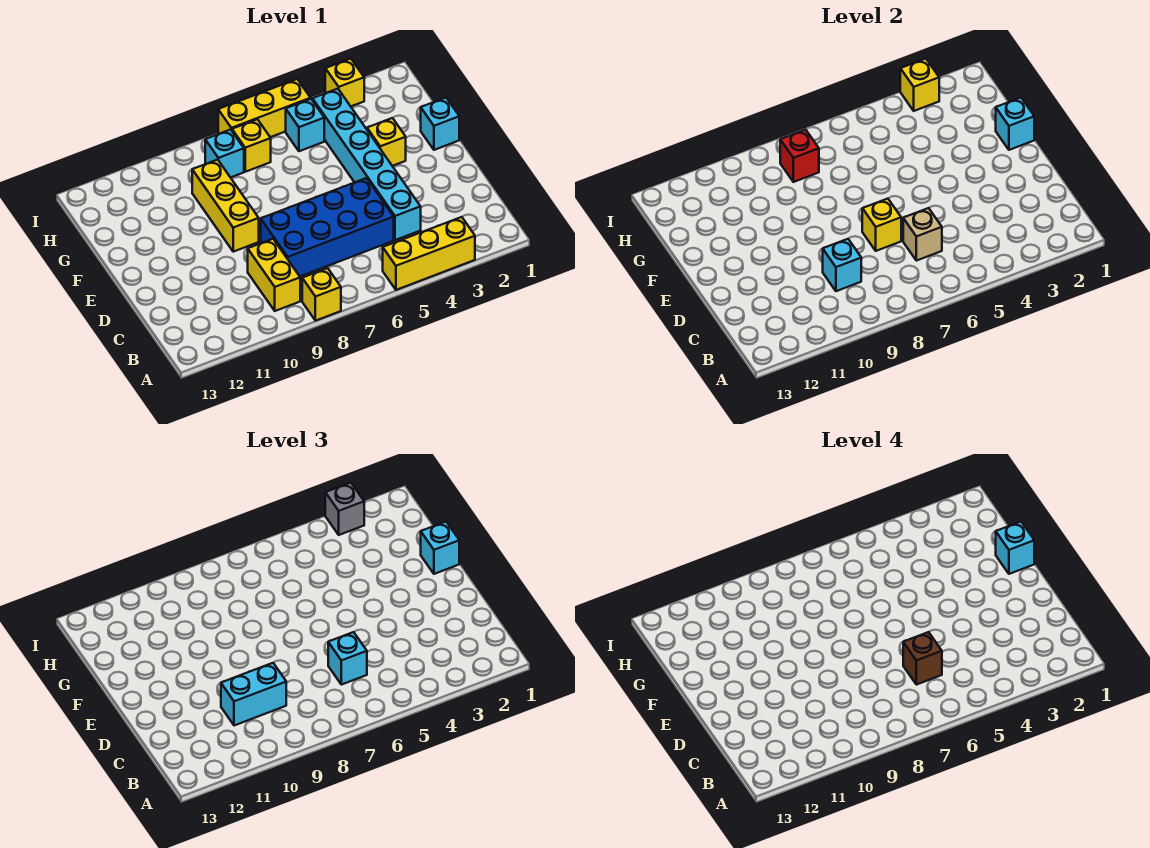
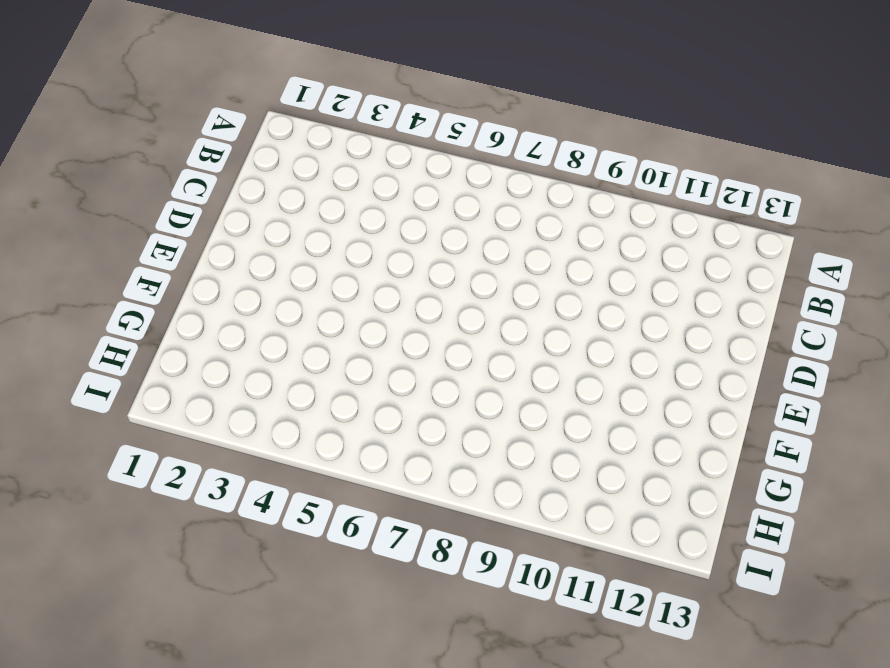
none -> yellow 1x3 brick [383,217,475,290]
none -> yellow 1x1 brick [302,268,341,321]
none -> yellow 1x2 brick [248,239,300,311]

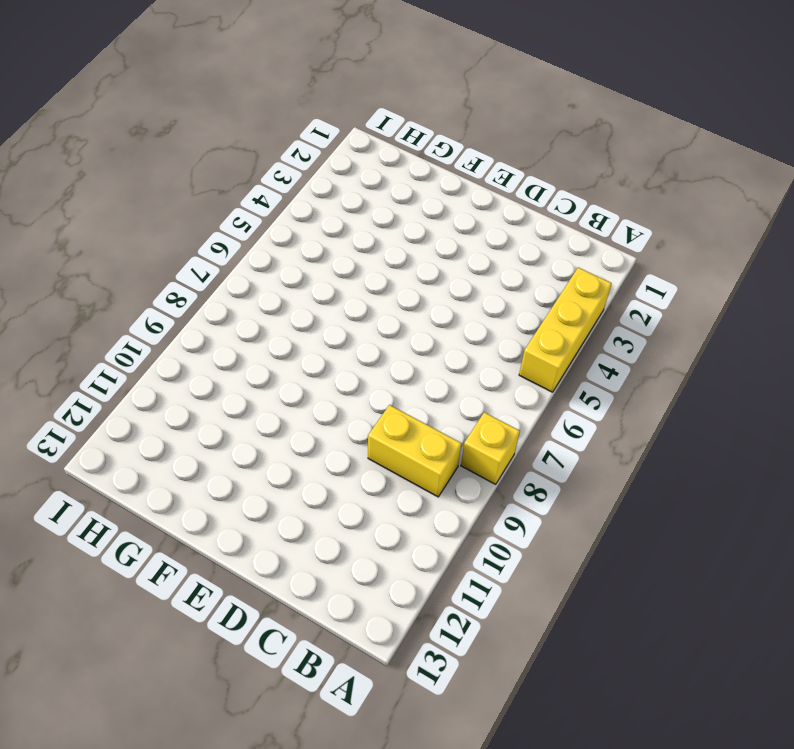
none -> cyan 1x6 brick [313,89,421,240]
none -> blue 2x4 brick [261,178,394,276]
none -> yellow 1x3 brick [192,160,259,252]

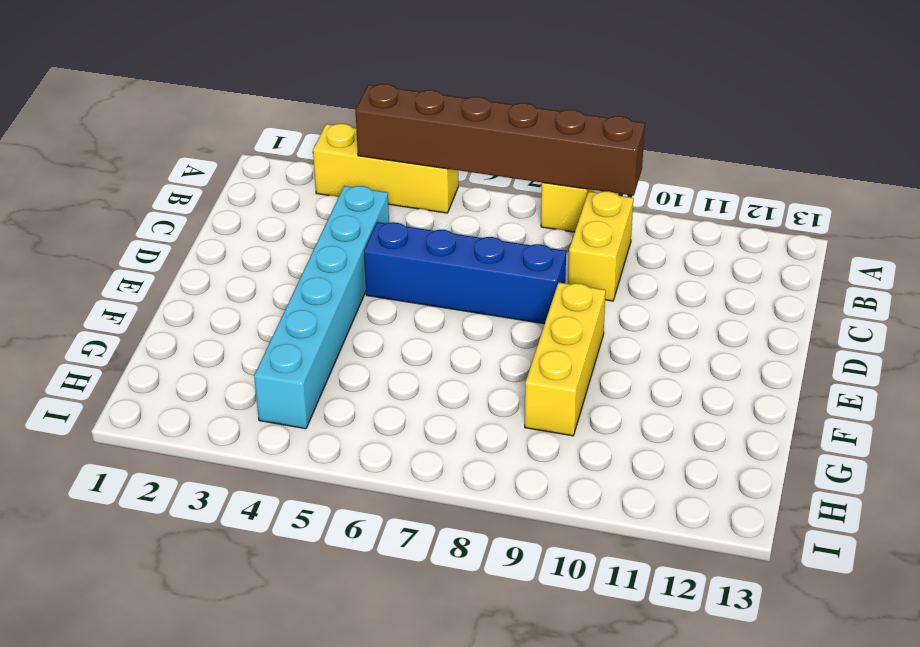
brown 1x6 brick [356,84,645,196] -> none
blue 1x4 brick [364,222,566,324] -> blue 2x4 brick [261,178,394,276]
none -> cyan 1x1 brick [421,98,459,150]
none -> yellow 1x1 brick [367,118,406,166]
none -> cyan 1x1 brick [286,99,324,151]

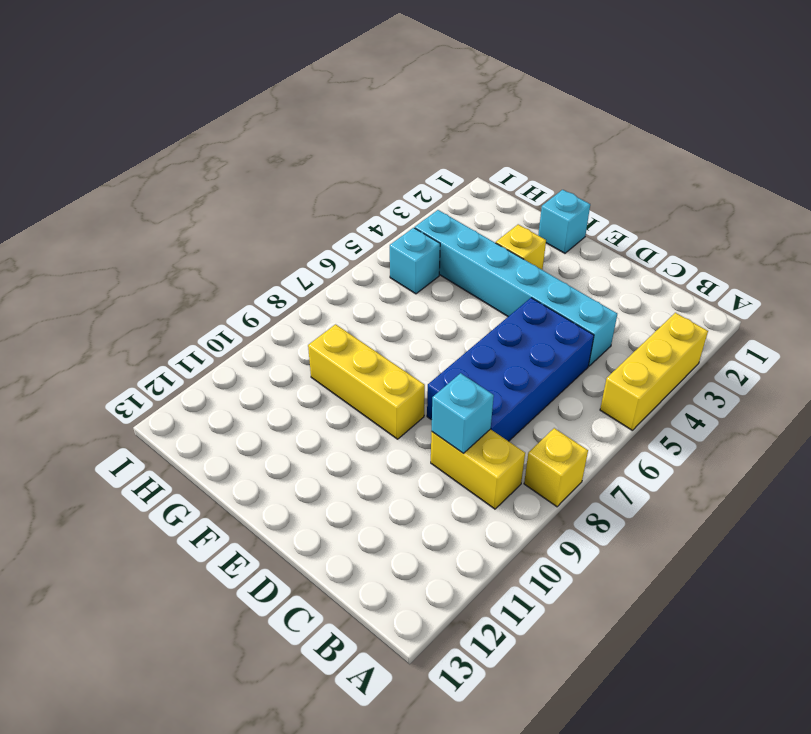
none -> yellow 1x1 brick [232,119,271,172]
none -> cyan 1x1 brick [205,130,244,177]
none -> yellow 1x1 brick [325,59,364,106]

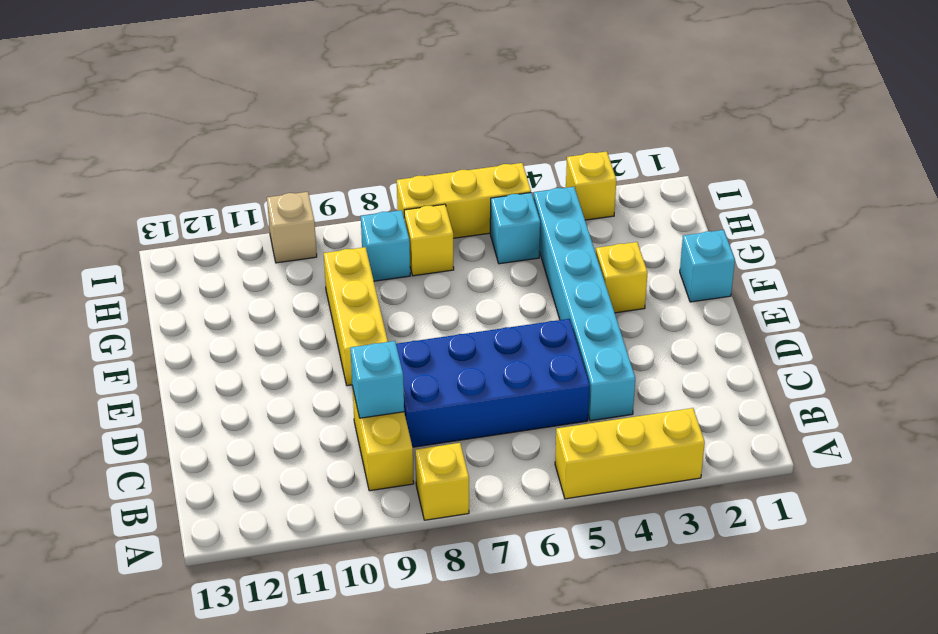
tan 1x1 brick [267,192,317,263] -> tan 1x1 brick moved to [903,208,942,261]
none -> yellow 1x1 brick [862,199,901,251]
none -> cyan 1x1 brick [996,98,1034,150]
none -> red 1x1 brick [780,130,819,182]

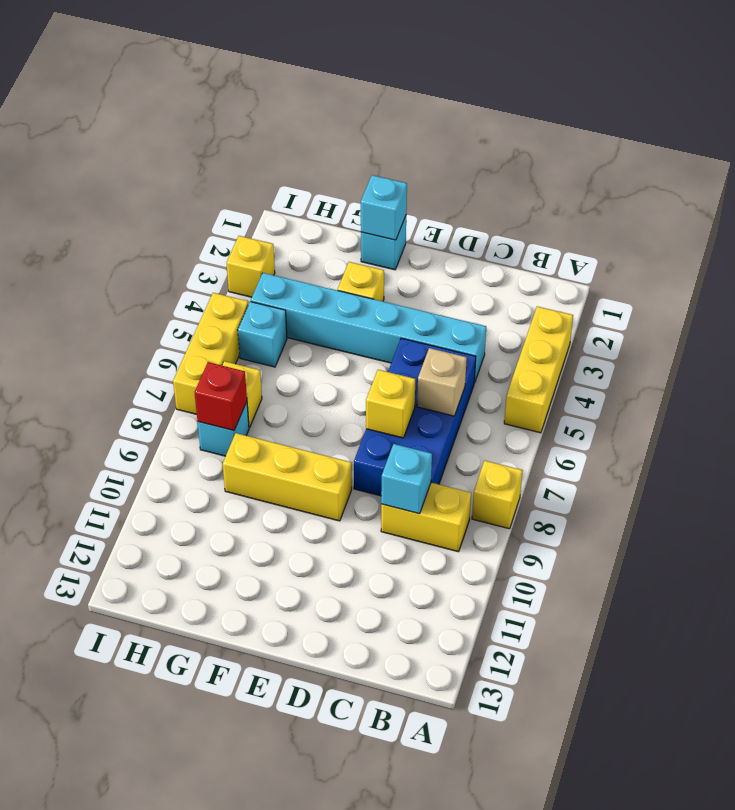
none -> yellow 1x1 brick [900,59,939,111]
none -> cyan 1x1 brick [328,632,367,685]
none -> cyan 1x2 brick [221,663,286,726]

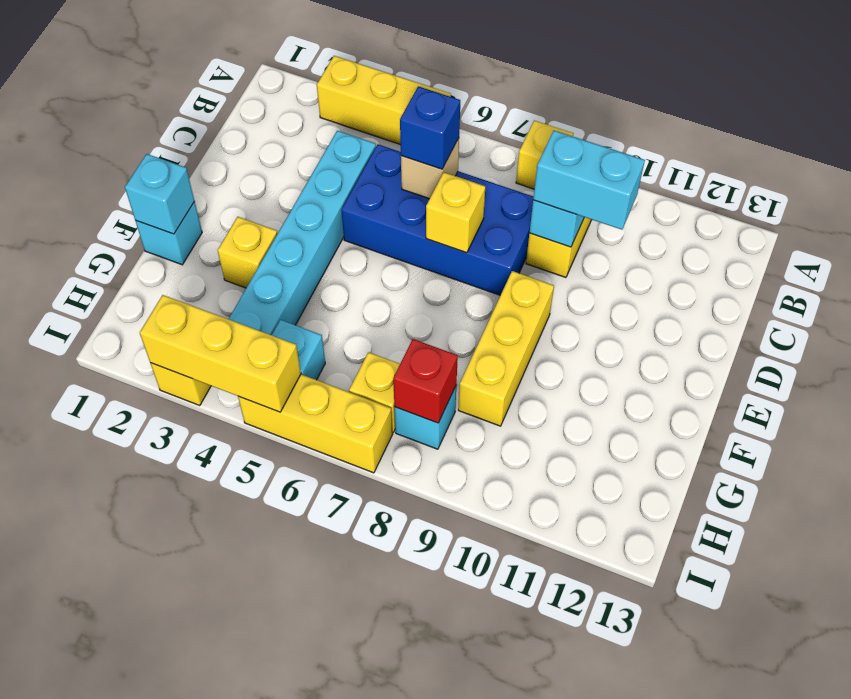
blue 1x1 brick [400,86,460,169] -> cyan 1x1 brick [328,632,367,685]
yellow 1x3 brick [140,295,301,412] -> yellow 1x1 brick [900,59,939,111]
none -> cyan 1x1 brick [421,522,459,574]
none -> grey 1x1 brick [325,483,364,535]
none -> brown 1x1 brick [903,632,942,685]

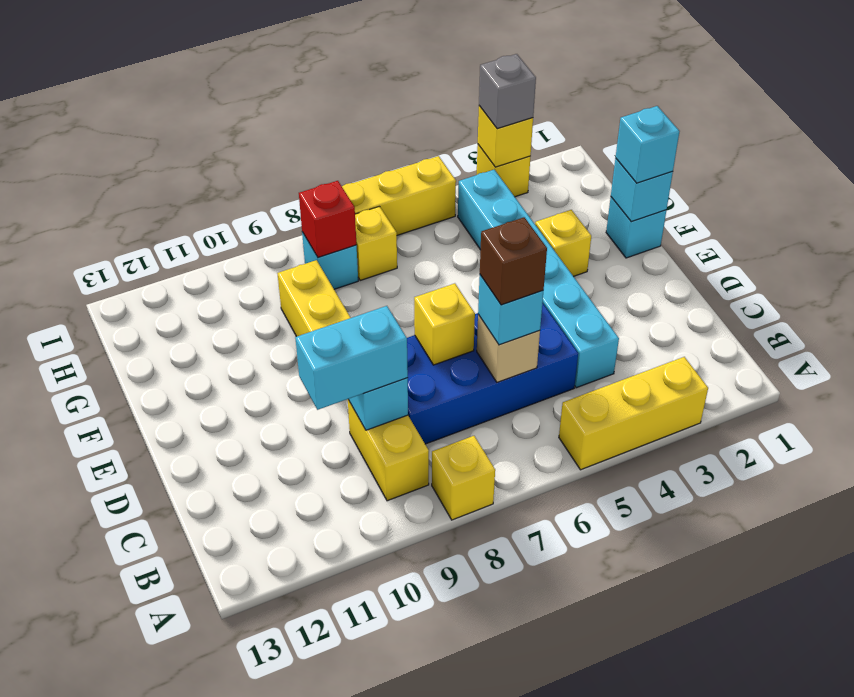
none -> cyan 1x1 brick [286,99,324,151]
none -> cyan 1x1 brick [996,522,1034,574]

